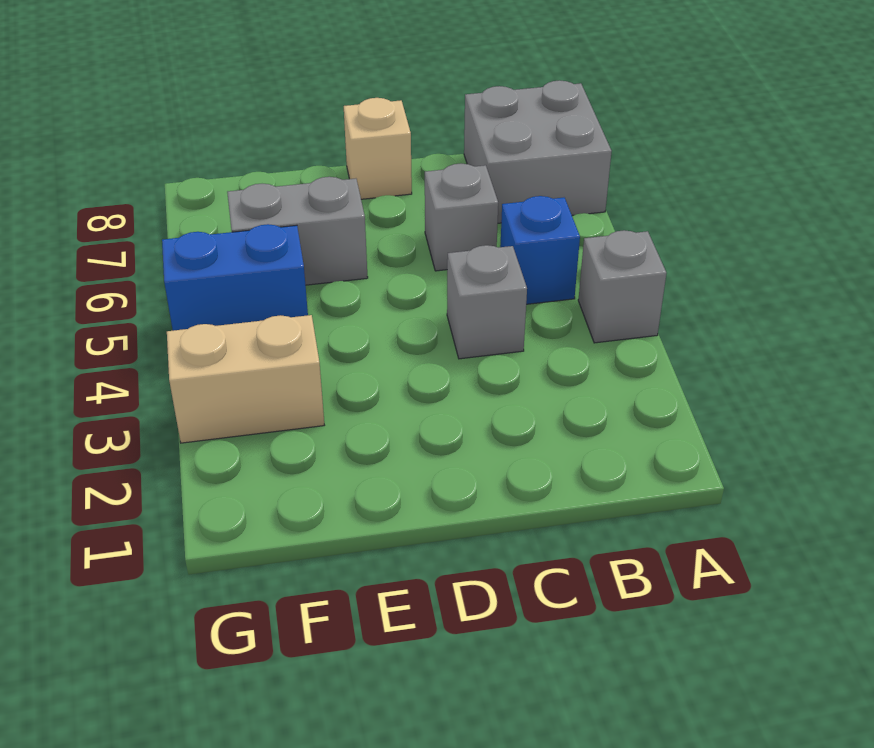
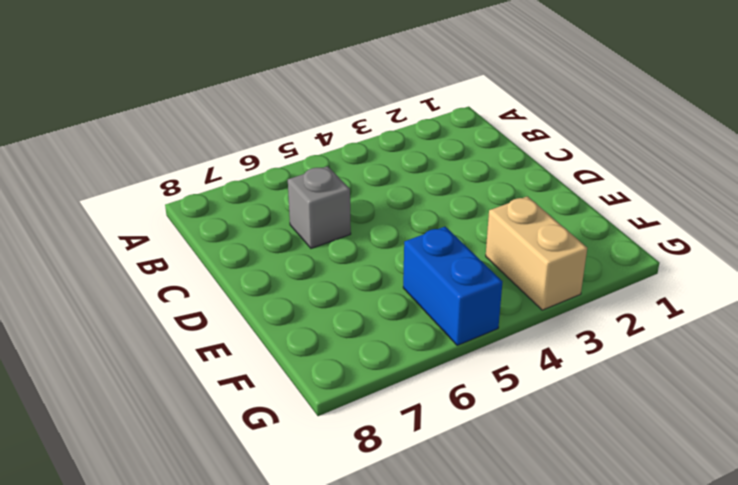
none -> grey 1x1 brick [578,230,667,343]
none -> grey 2x2 brick [464,80,612,223]

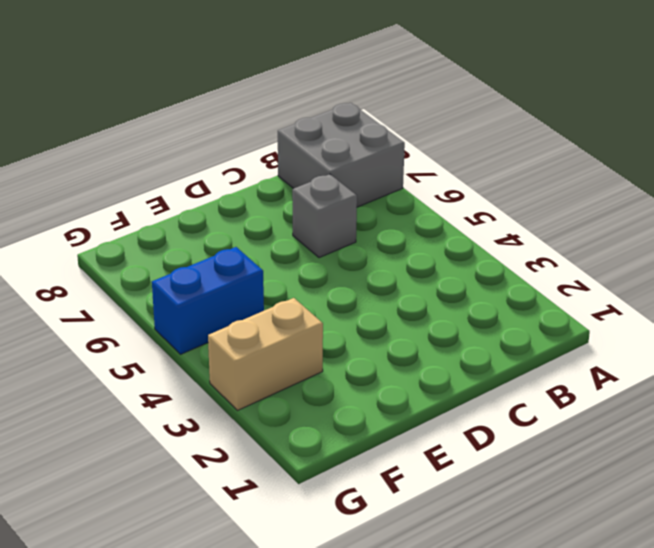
none -> grey 1x1 brick [578,230,667,343]
none -> blue 1x1 brick [500,196,580,304]

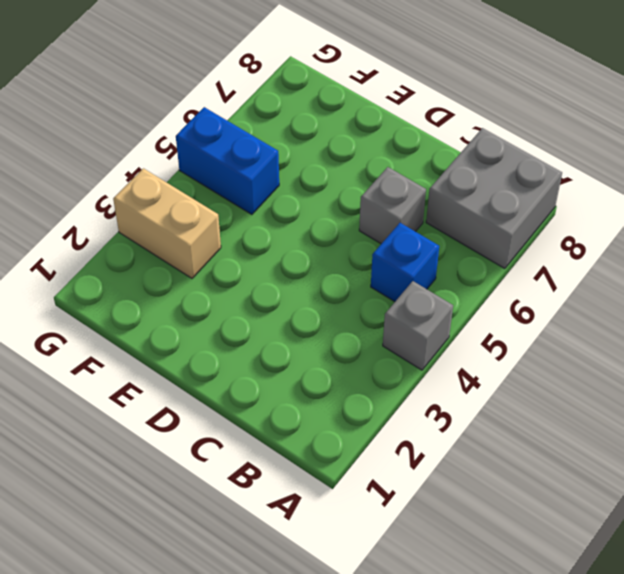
none -> grey 1x1 brick [447,245,527,359]
none -> tan 1x1 brick [344,98,412,199]

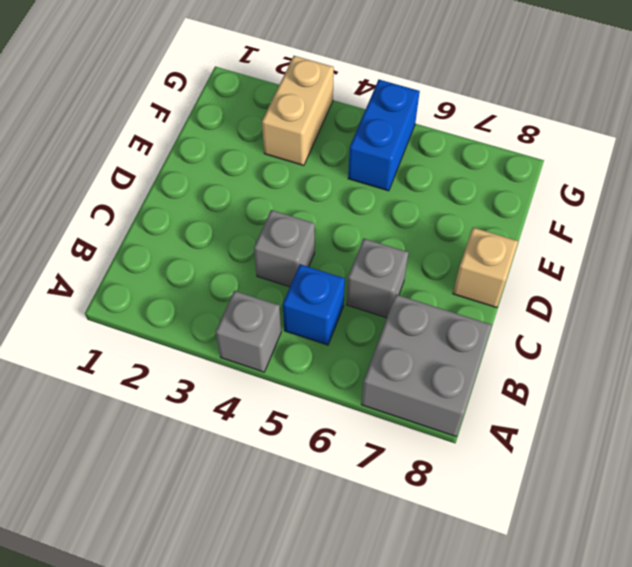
none -> grey 1x2 brick [227,177,368,285]

